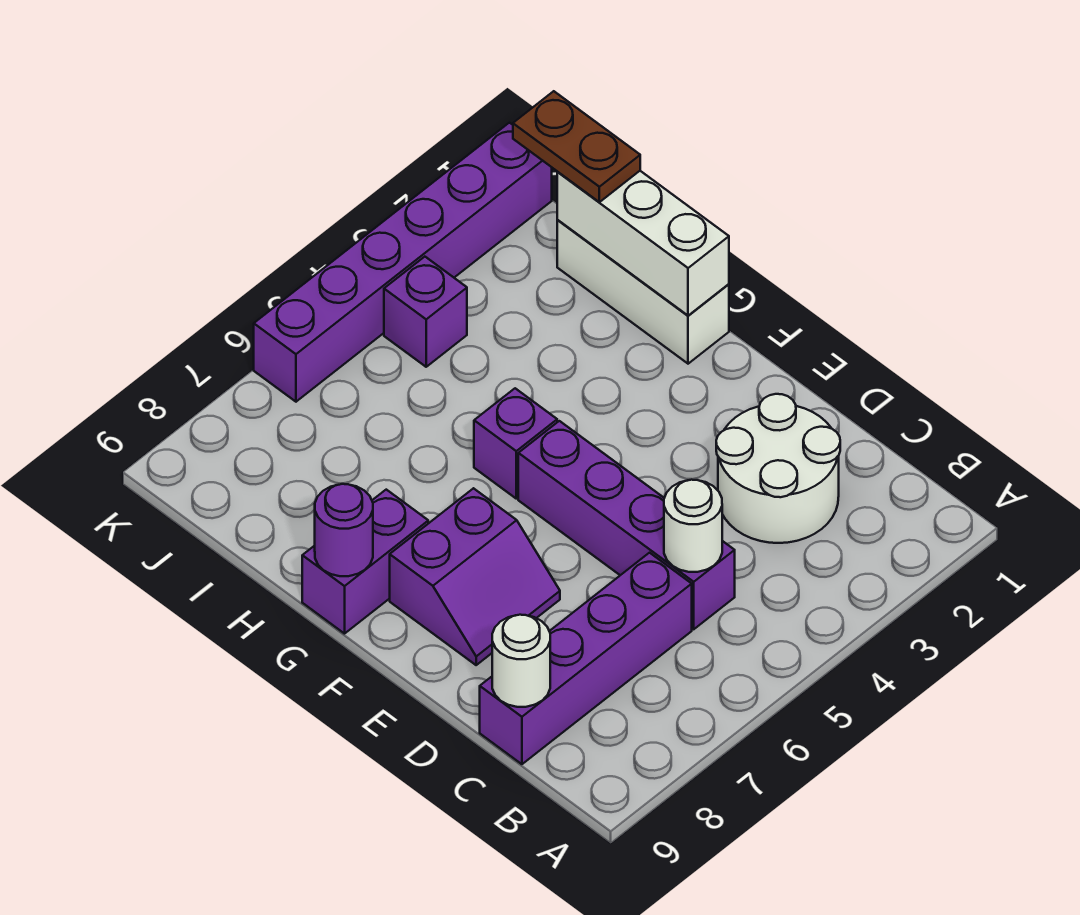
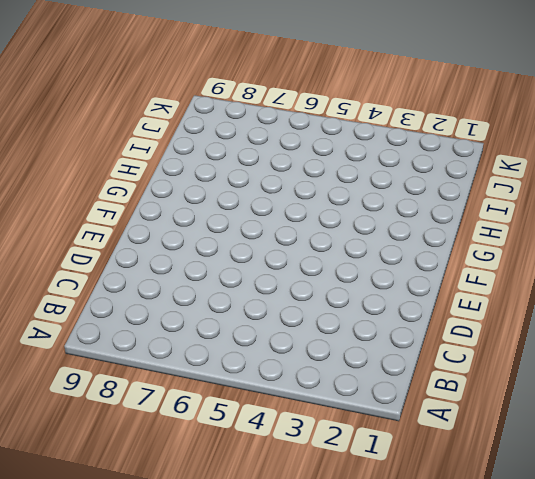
none -> white 2x2 round brick [716,394,840,543]
none -> purple 1x4 brick [518,421,735,629]
none -> purple 1x4 brick [480,553,692,764]

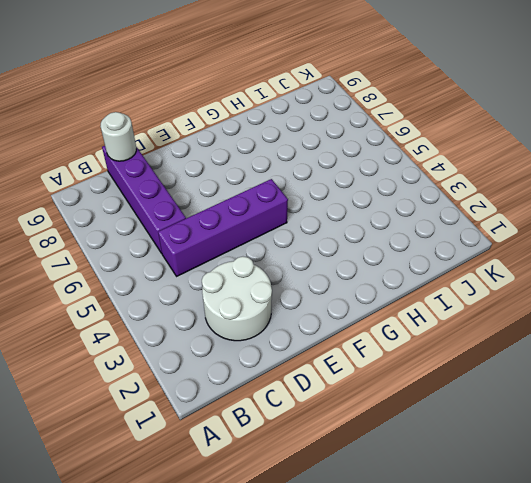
none -> purple 2x2 slope [390,488,560,665]
none -> white 1x3 brick [557,220,729,364]
none -> purple 1x1 brick [474,388,557,499]

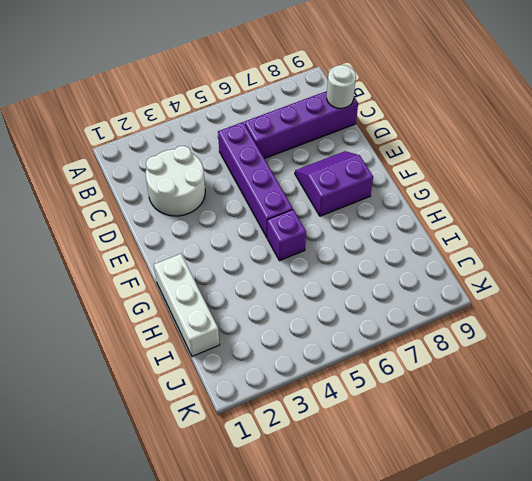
none -> purple 1x2 brick [302,490,428,634]
none -> purple 1x1 brick [384,257,467,367]
none -> purple 1x6 brick [254,123,552,402]

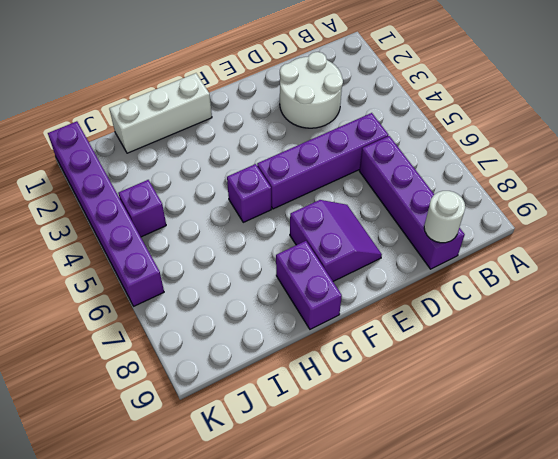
none -> white 1x1 round brick [664,480,722,572]
none -> white 1x3 brick [557,171,729,316]
none -> purple 1x1 round brick [315,484,373,576]

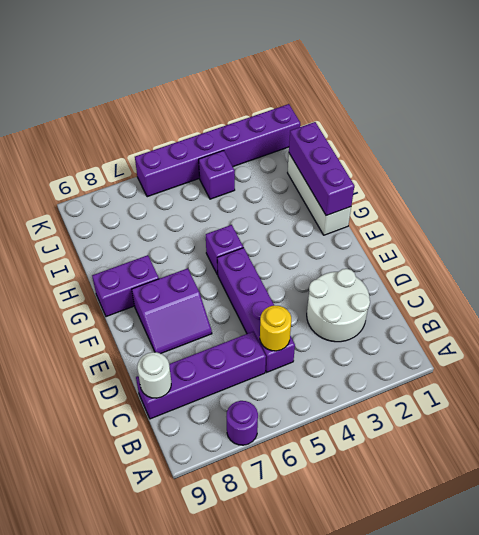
purple 1x1 round brick [226,401,258,445] -> purple 1x1 round brick moved to [315,484,373,576]
yellow 1x1 round brick [260,305,291,351] -> white 1x1 round brick [664,480,722,572]
purple 1x3 brick [289,122,354,216] -> white 1x3 brick [557,171,729,316]
none -> brown 1x2 plate [513,91,640,202]

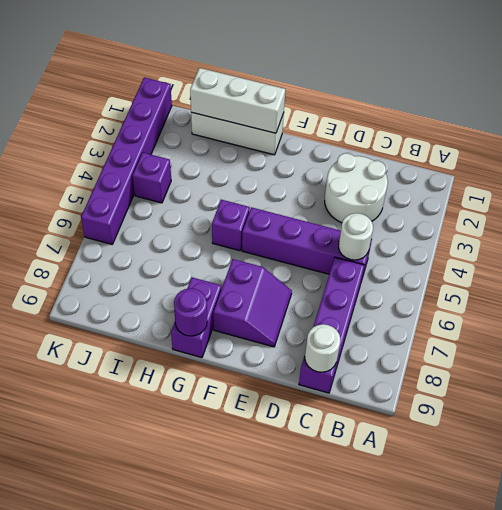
none -> brown 1x2 plate [513,91,640,202]

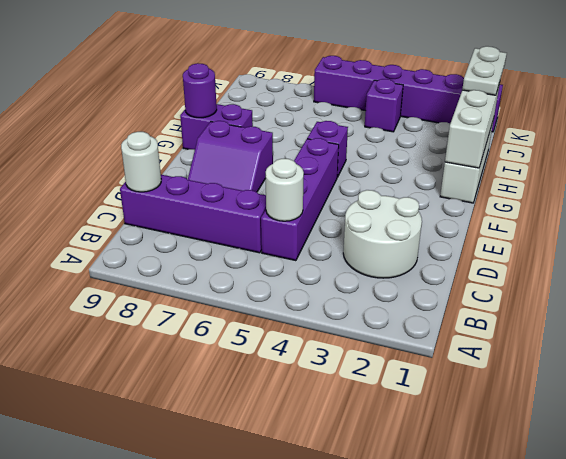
white 1x2 plate [462,46,507,95] -> brown 1x2 plate [513,91,640,202]

